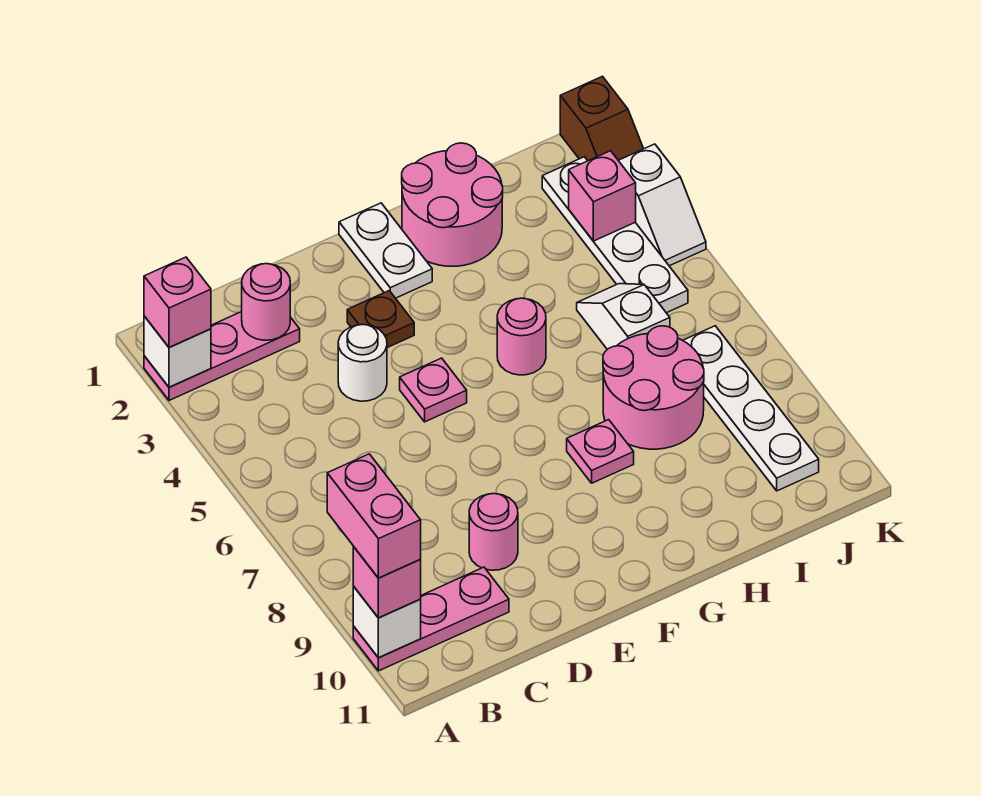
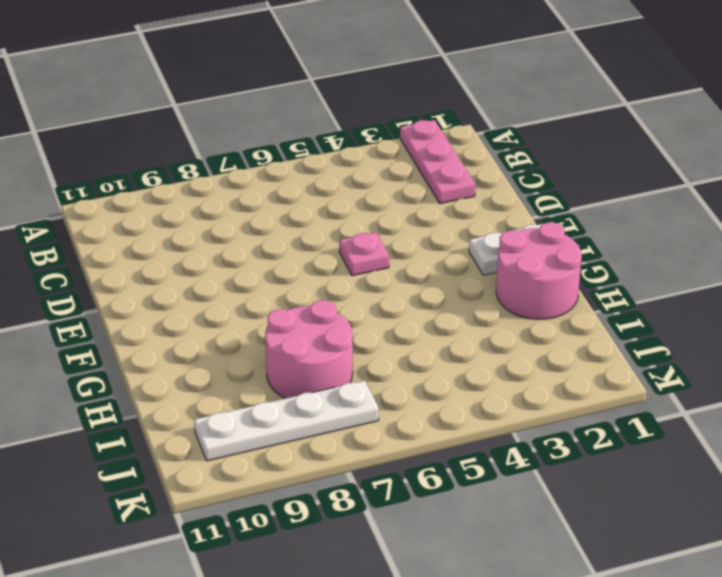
none -> pink 1x3 plate [353,567,509,671]
none -> white 1x1 round brick [338,324,387,401]
none -> pink 1x1 round brick [469,494,518,570]

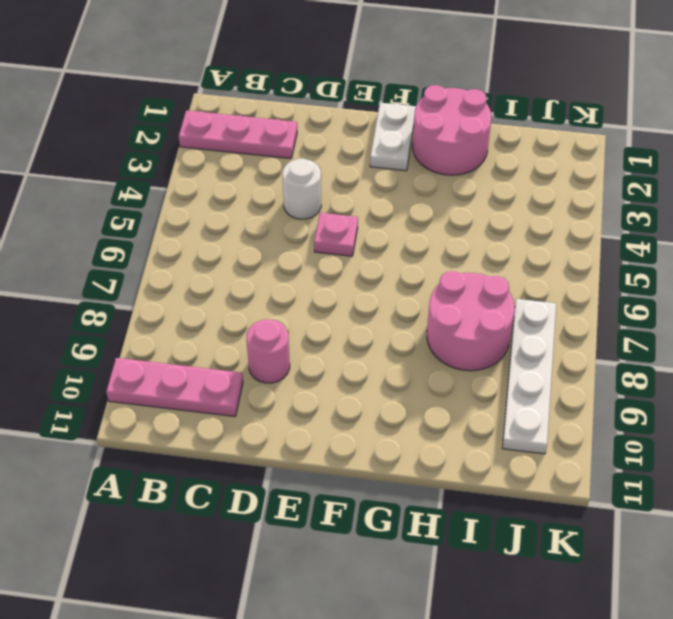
none -> brown 1x1 plate [347,291,414,348]
none -> pink 1x1 round brick [497,298,546,375]
none -> pink 1x1 plate [567,420,634,483]

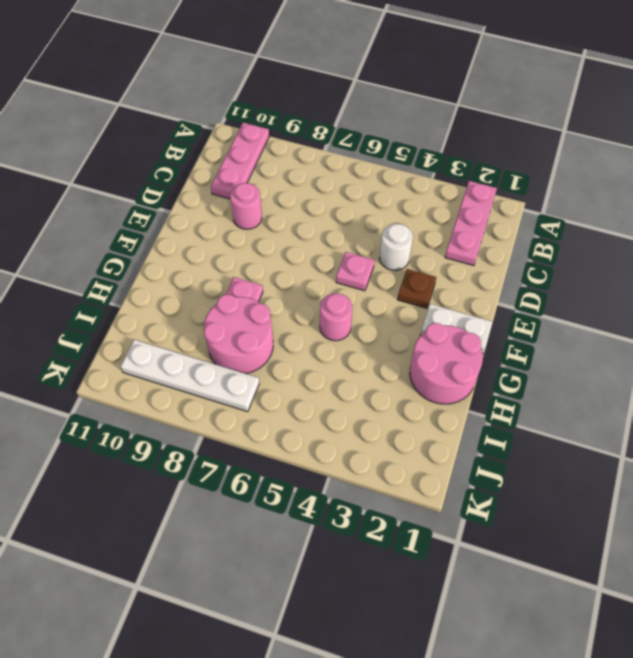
none -> white 1x2 slope [577,284,670,349]
none -> white 1x4 plate [542,157,688,313]
none -> brown 1x2 slope [560,76,643,161]

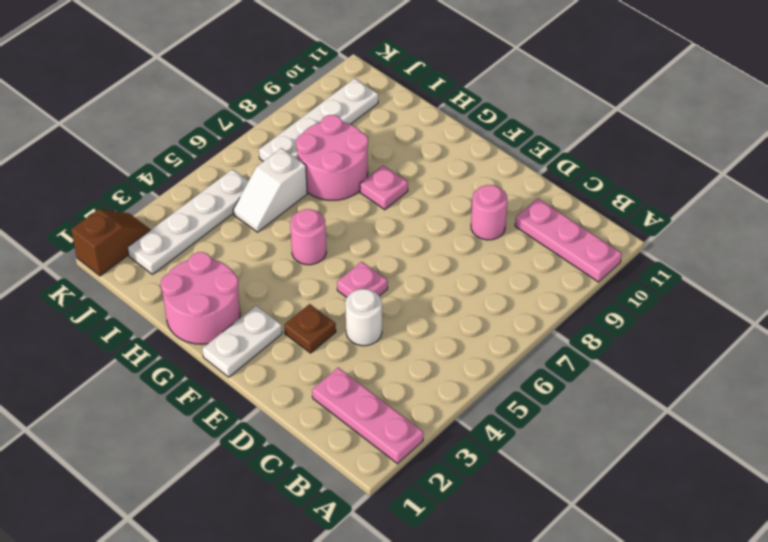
none -> white 1x2 slope [618,144,706,266]
none -> white 1x1 brick [144,316,211,387]
none -> white 1x1 brick [353,587,421,658]

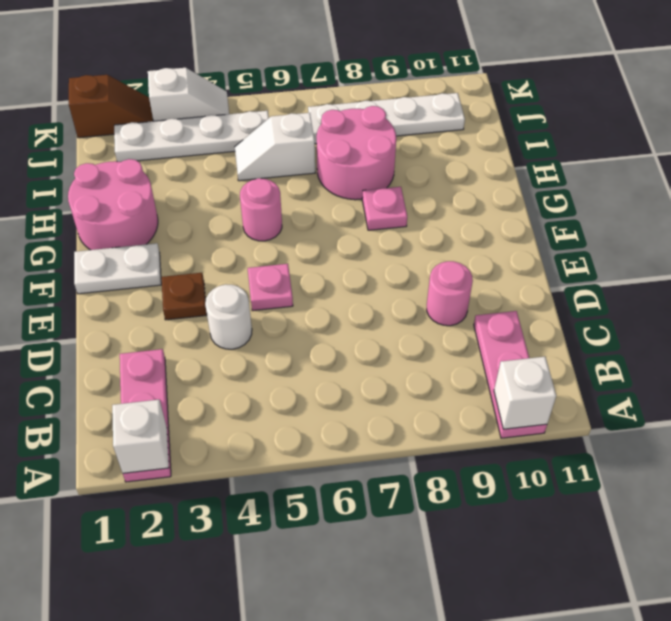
none -> pink 1x1 round brick [242,264,290,340]
none -> pink 1x1 brick [569,151,636,241]
none -> pink 1x1 brick [144,257,211,348]

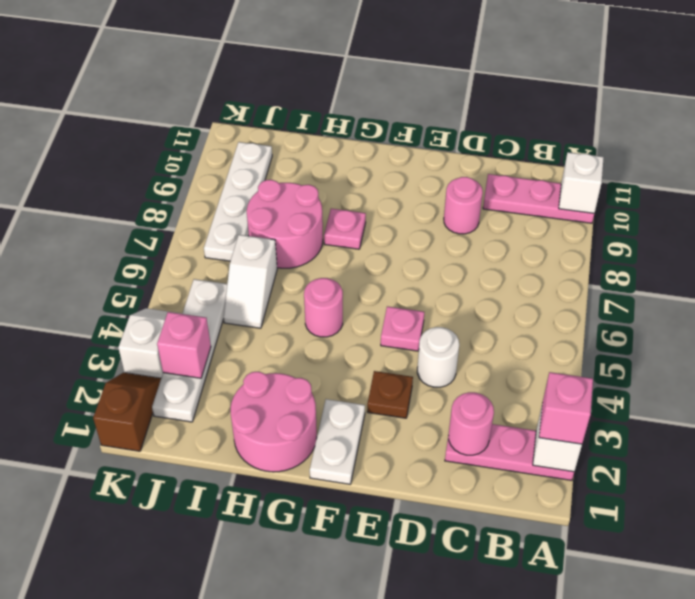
none -> pink 1x1 brick [353,547,421,618]
none -> pink 1x2 brick [327,454,421,578]

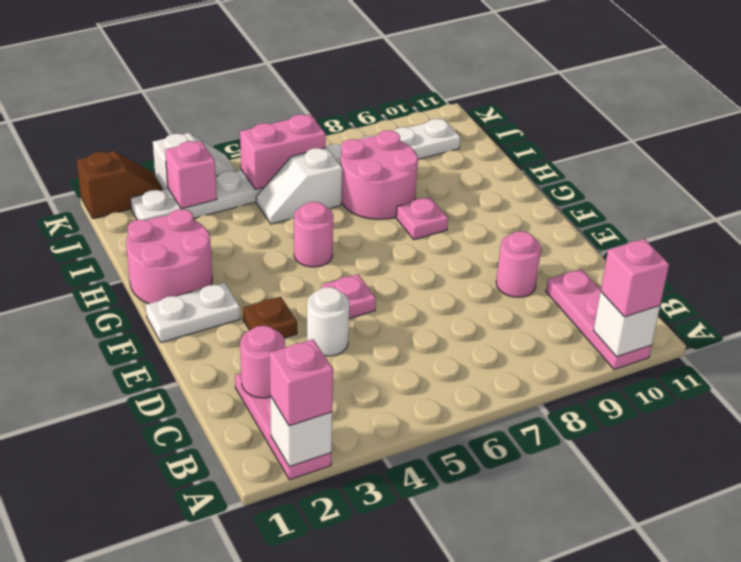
pink 1x2 brick [240,114,326,190] -> pink 1x2 brick moved to [327,454,421,578]

